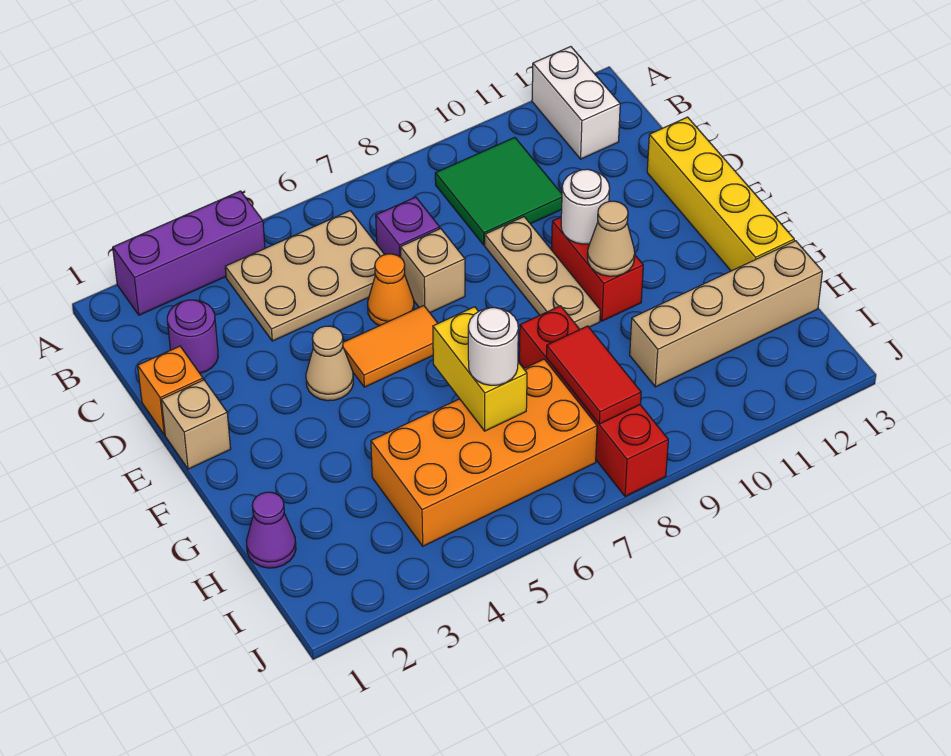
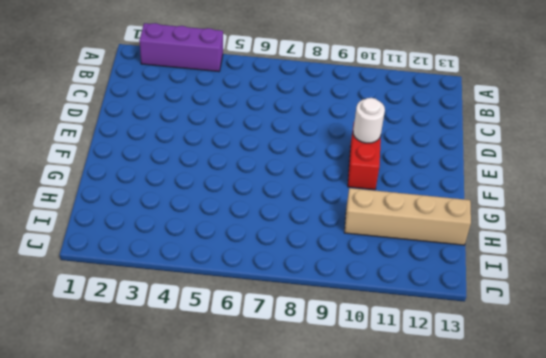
none -> white 1x2 brick [532,47,620,159]
none -> tan 2x3 plate [225,211,385,341]
none -> green 2x2 tile [435,137,562,245]

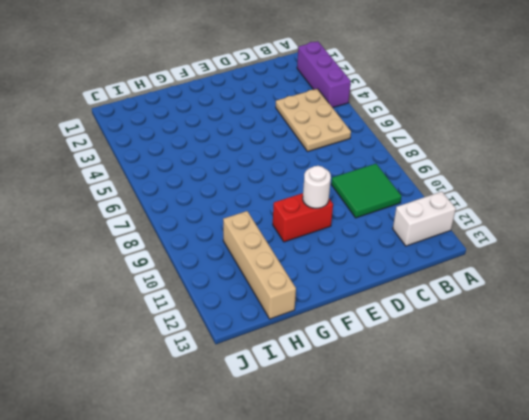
none -> purple 1x1 round brick [167,300,218,373]
none -> purple 1x1 brick [376,197,440,257]
none -> orange 1x1 brick [138,346,203,435]

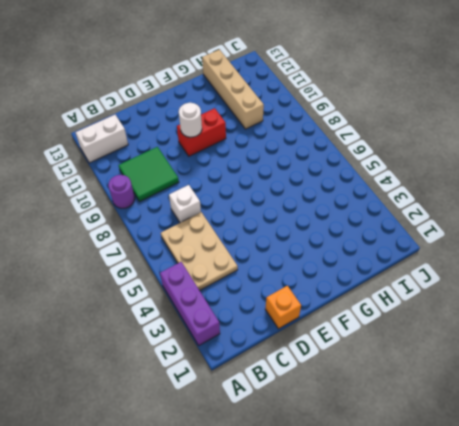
purple 1x1 round brick [108,175,135,208] -> purple 1x1 round brick moved to [167,300,218,373]
white 1x1 brick [169,185,201,223] -> purple 1x1 brick [376,197,440,257]
none -> orange 1x1 cone [368,254,414,326]
none -> tan 1x1 brick [400,229,465,313]
none -> tan 1x3 plate [485,217,600,329]

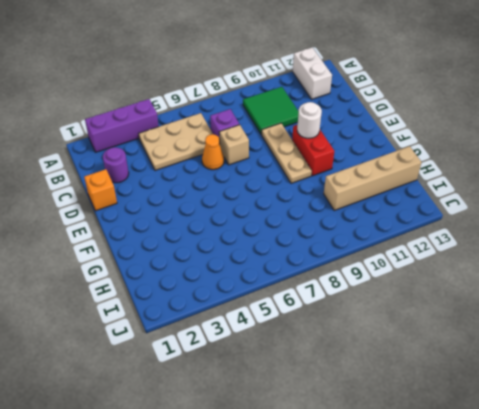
none -> yellow 1x4 brick [647,117,794,271]
none -> tan 1x1 brick [161,380,231,469]
none -> tan 1x1 cone [306,326,353,401]

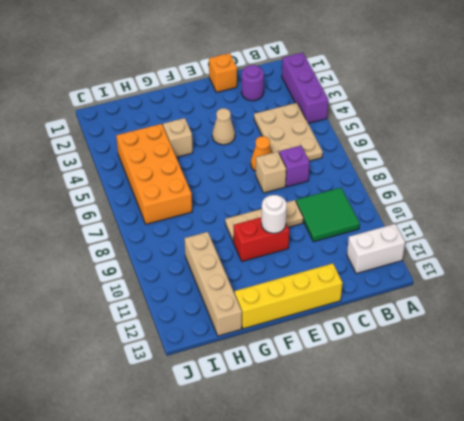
tan 1x1 brick [163,118,193,157] -> tan 1x1 brick moved to [161,380,231,469]
none -> orange 1x2 tile [343,306,438,387]
none -> red 1x4 brick [519,306,668,496]
none -> purple 1x1 cone [247,492,296,568]

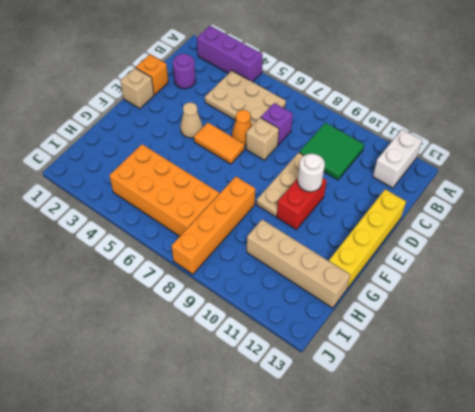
orange 1x4 brick [171,177,255,274] -> red 1x4 brick [519,306,668,496]
none -> purple 1x1 cone [247,492,296,568]
none -> tan 1x1 cone [587,201,635,276]
none -> yellow 1x2 brick [433,307,527,431]

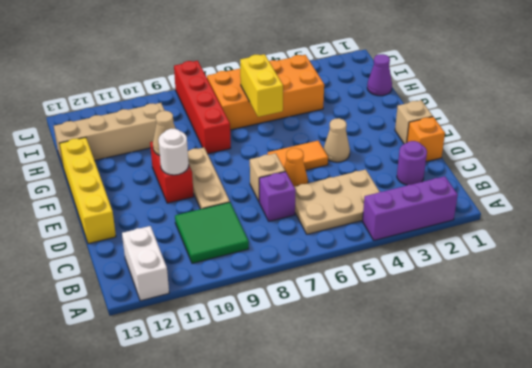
none -> red 1x2 tile [546,326,641,424]
none -> white 1x1 round brick [468,308,518,385]

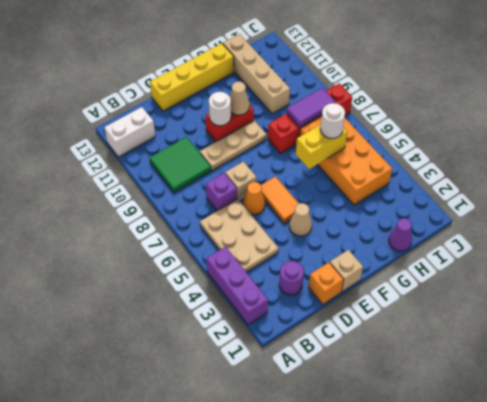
purple 1x2 tile [287,88,335,127] -> red 1x2 tile [546,326,641,424]

